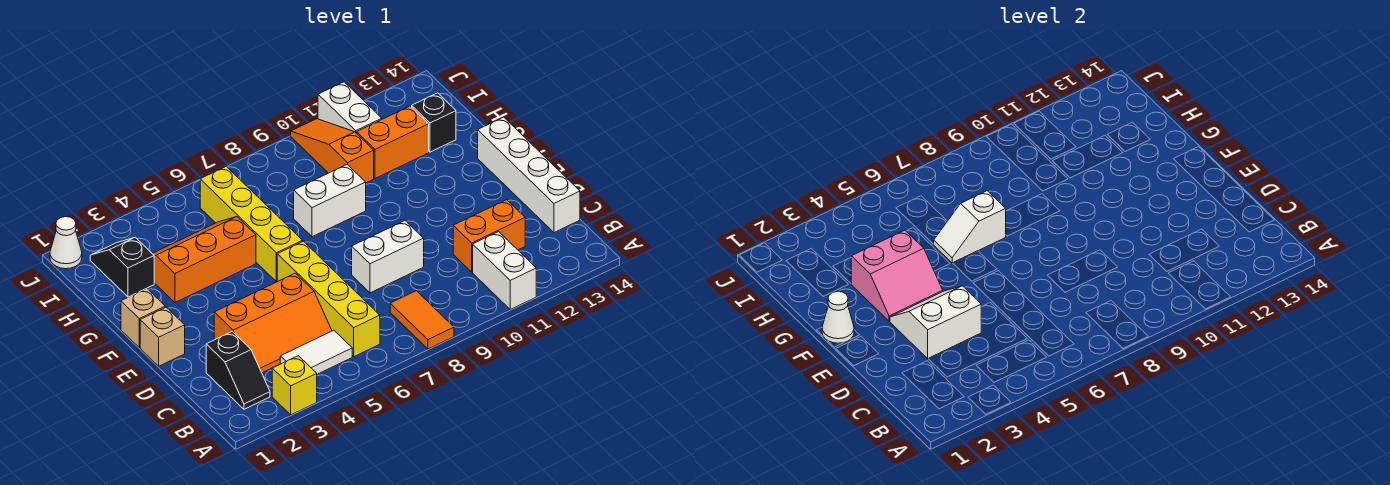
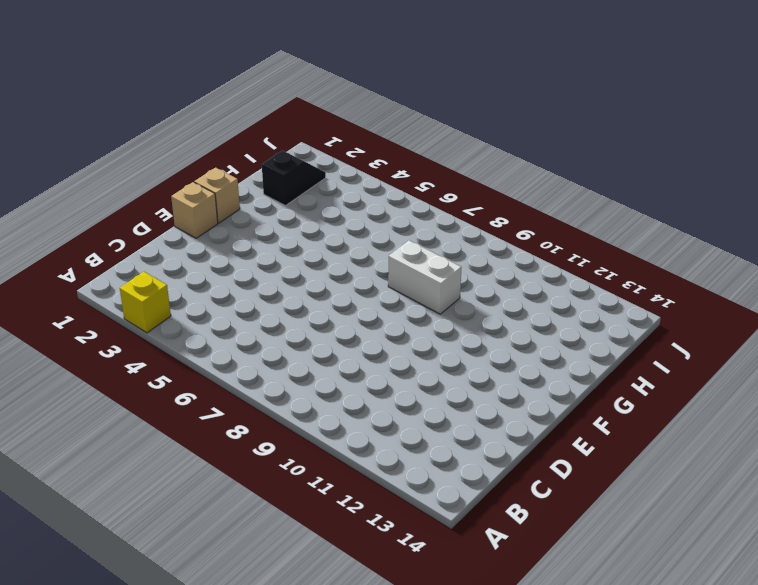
none -> orange 1x2 tile [390,291,454,349]
none -> white 1x2 brick [473,232,536,309]
none -> black 1x2 slope [206,331,270,409]

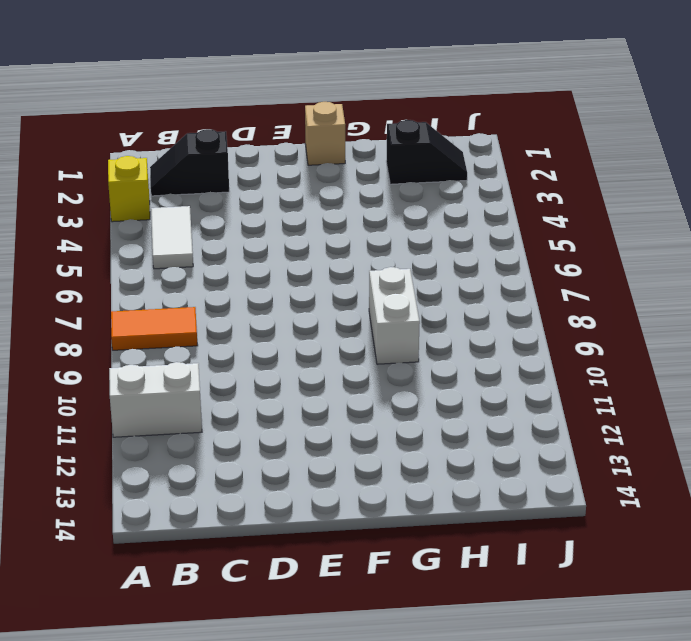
none -> yellow 1x4 brick [277,241,380,356]
none -> orange 2x3 slope [214,273,332,373]
none -> orange 1x2 brick [453,200,525,272]

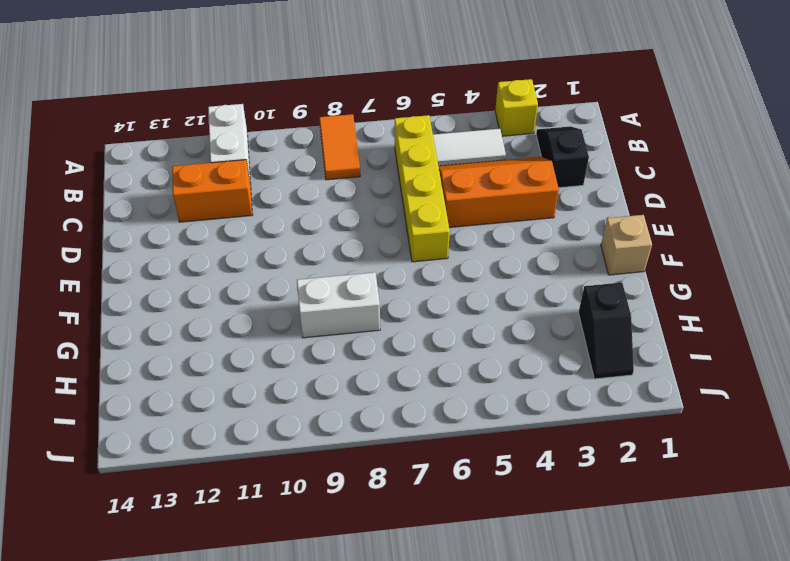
none -> white 1x4 brick [478,117,580,232]
none -> white 1x2 brick [352,221,424,293]
none -> tan 1x1 brick [140,307,185,366]

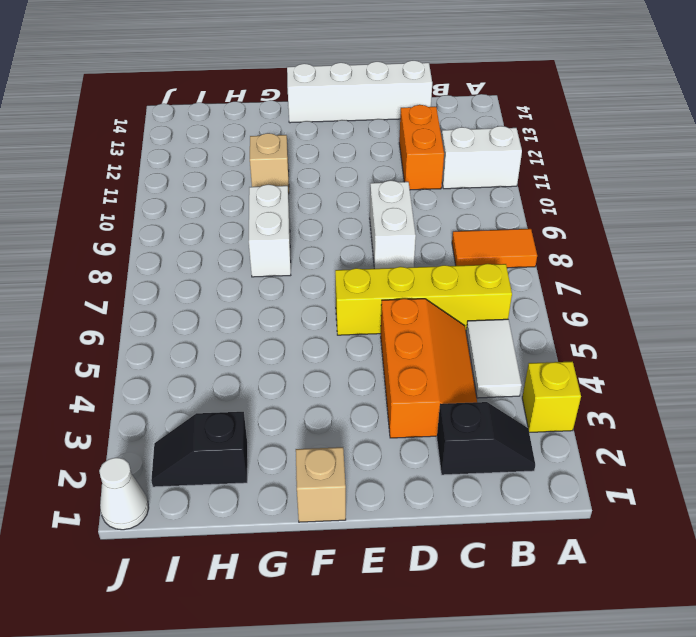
tan 1x1 brick [250,133,289,194] -> tan 1x1 brick moved to [140,307,185,366]
none -> yellow 1x4 brick [200,166,303,282]
none -> orange 2x3 slope [152,217,256,302]
none -> orange 1x3 slope [291,119,374,183]

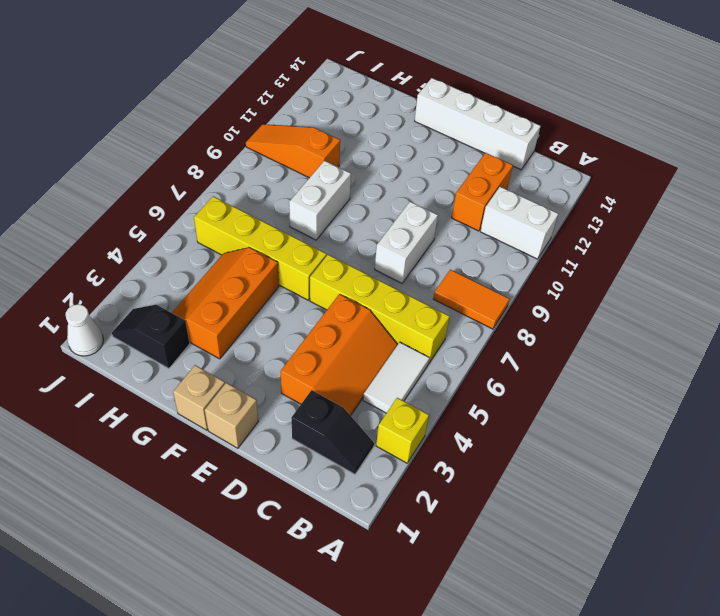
none -> orange 1x2 brick [357,106,429,178]
none -> black 1x1 brick [412,93,456,152]
none -> white 1x2 brick [318,82,382,133]

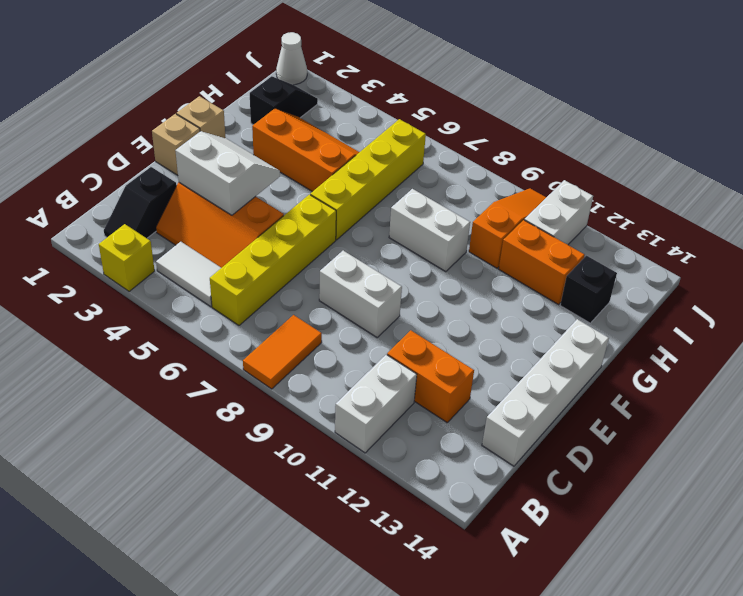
none -> white 1x1 cone [822,291,854,343]
none -> pink 2x2 slope [851,230,943,321]
none -> white 1x2 slope [934,191,1006,263]

